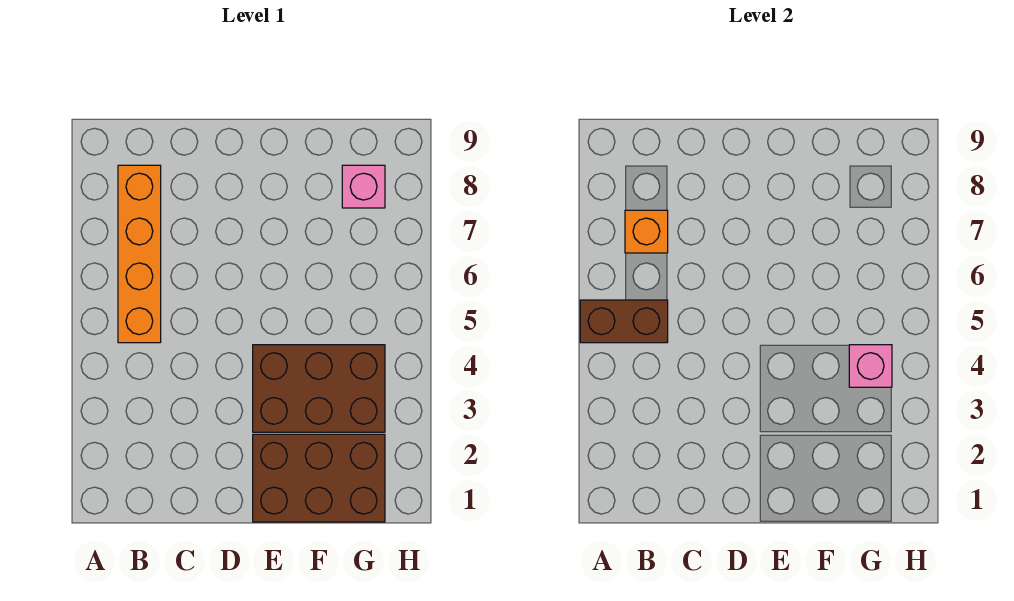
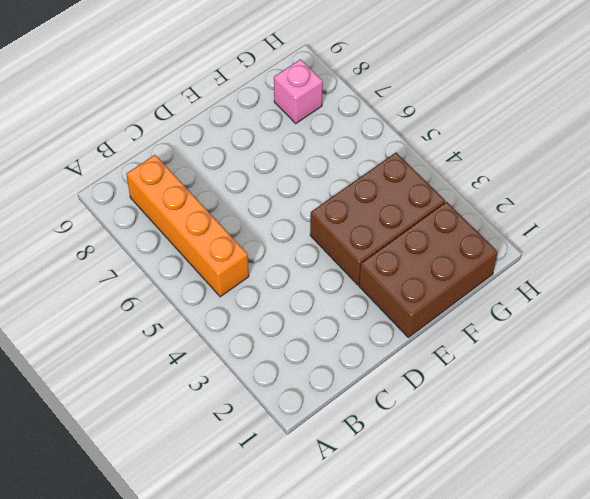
none -> brown 1x2 brick [580,300,668,343]
none -> orange 1x1 brick [625,210,668,253]

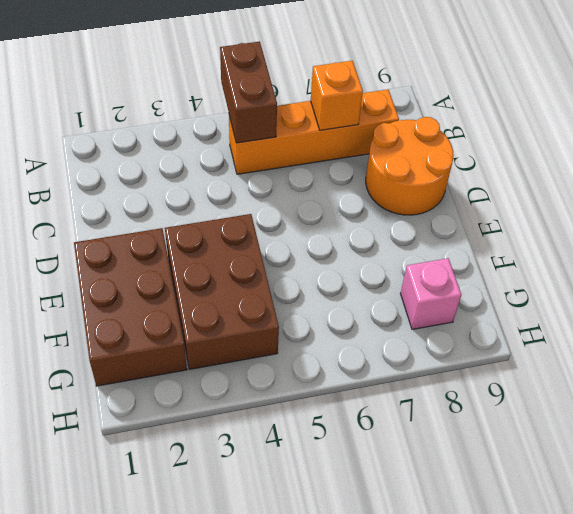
orange 2x2 round brick [366,117,454,215] -> none
none -> pink 1x1 brick [849,345,892,387]

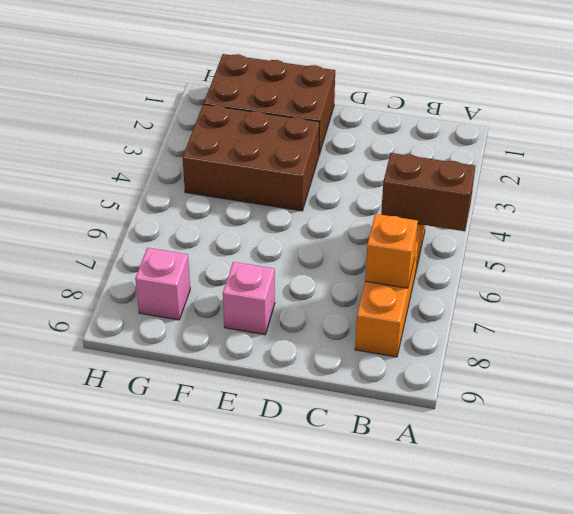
pink 1x1 brick [223,262,275,335] -> pink 1x1 brick moved to [849,345,892,387]

